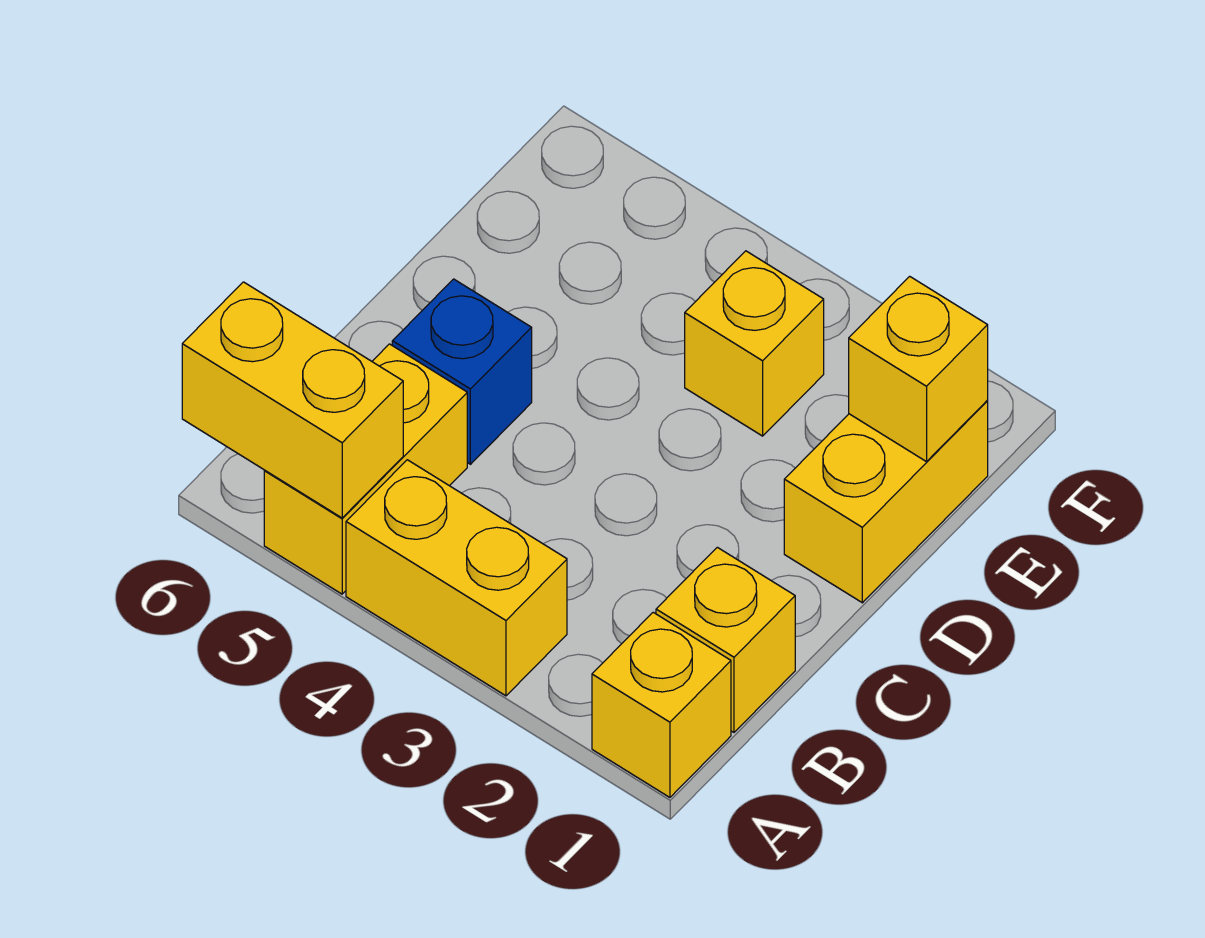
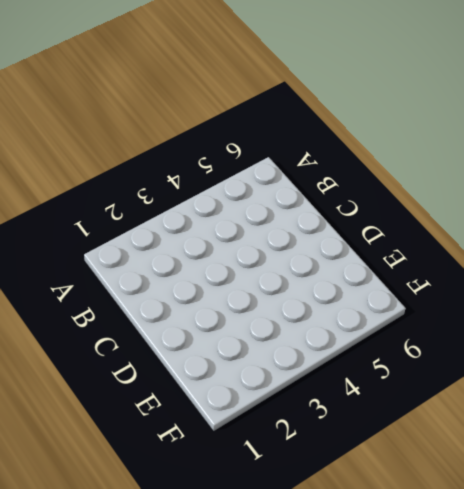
none -> yellow 1x1 brick [592,612,731,797]
none -> yellow 1x2 brick [346,460,567,696]

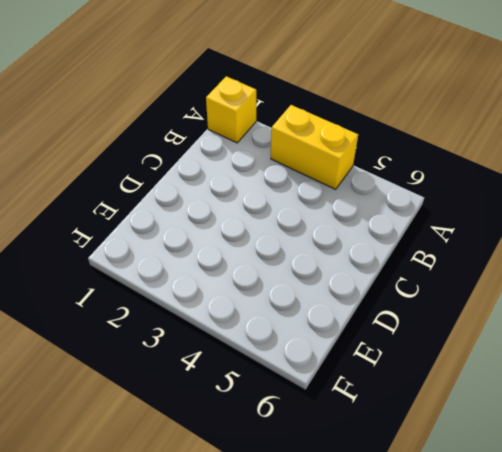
none -> yellow 1x2 brick [264,344,467,594]
none -> yellow 1x1 brick [656,547,795,732]

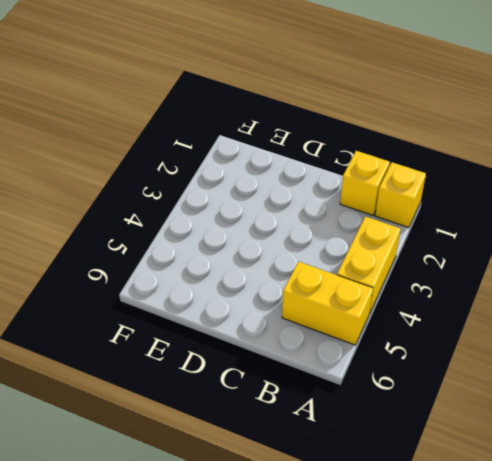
none -> blue 1x1 brick [392,279,532,464]
none -> yellow 1x2 brick [784,401,988,603]

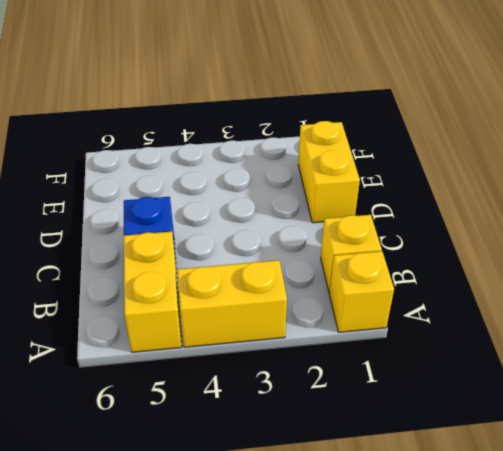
none -> yellow 1x1 brick [685,251,824,436]
none -> yellow 1x2 brick [182,282,403,518]

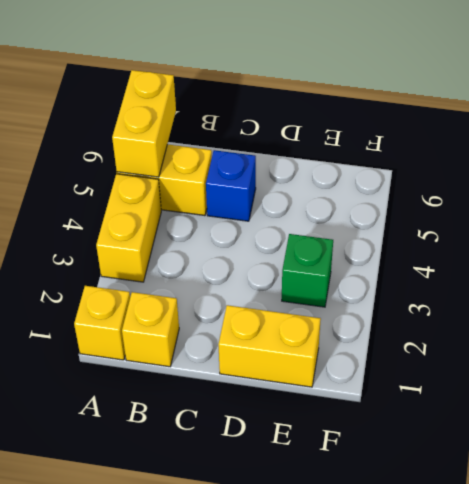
green 1x1 brick [282,234,333,307] -> yellow 1x1 brick [685,251,824,436]
none -> yellow 1x1 brick [849,276,988,462]

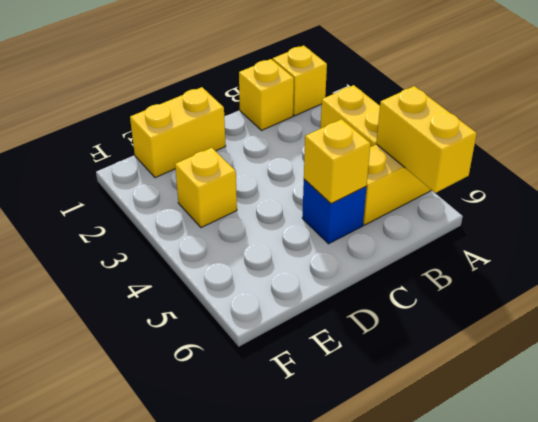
yellow 1x1 brick [304,119,371,203] -> yellow 1x1 brick moved to [849,276,988,462]

